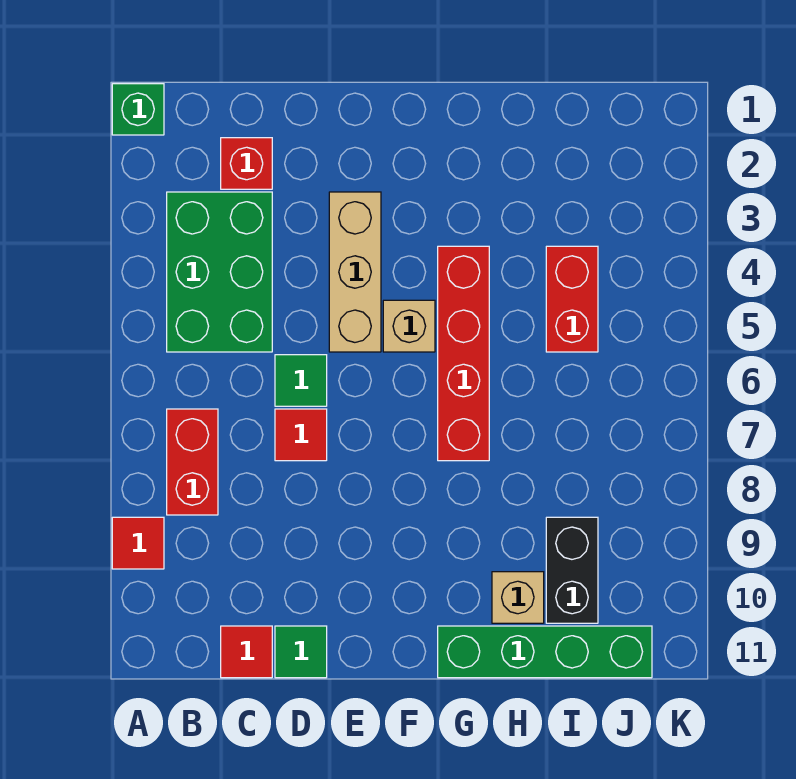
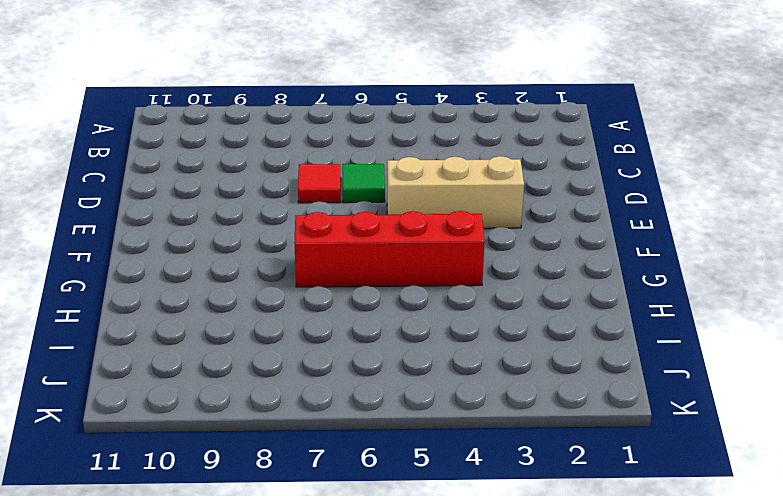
none -> green 1x1 brick [112,84,164,135]
none -> red 1x1 tile [112,517,164,569]
none -> green 2x3 brick [167,192,272,352]

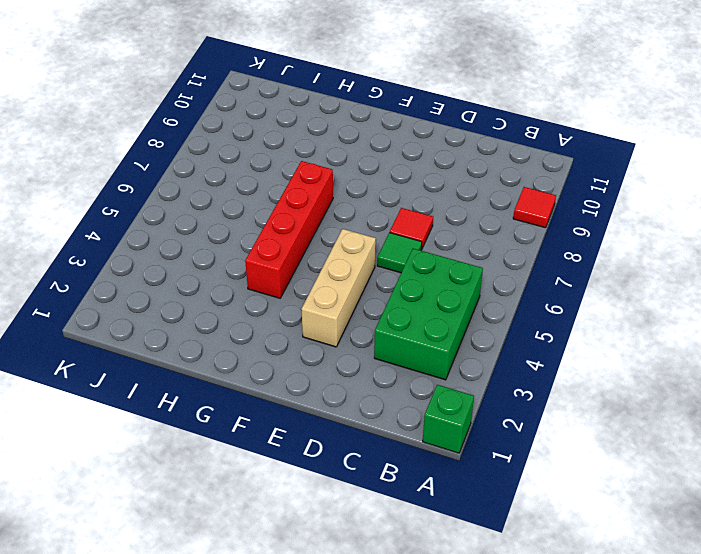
none -> red 1x2 brick [167,409,218,515]
none -> red 1x1 brick [221,138,272,189]
none -> red 1x1 tile [221,626,272,678]

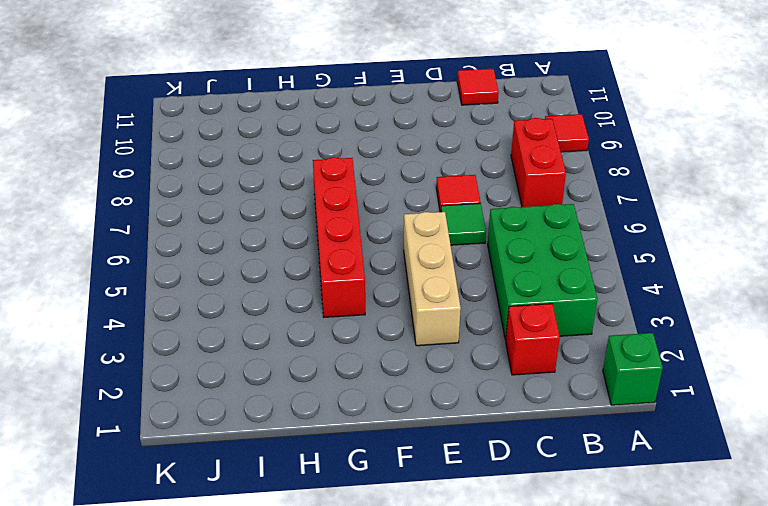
none -> green 1x1 tile [275,626,327,678]
none -> tan 1x1 brick [383,300,435,352]
none -> green 1x4 brick [438,626,652,678]

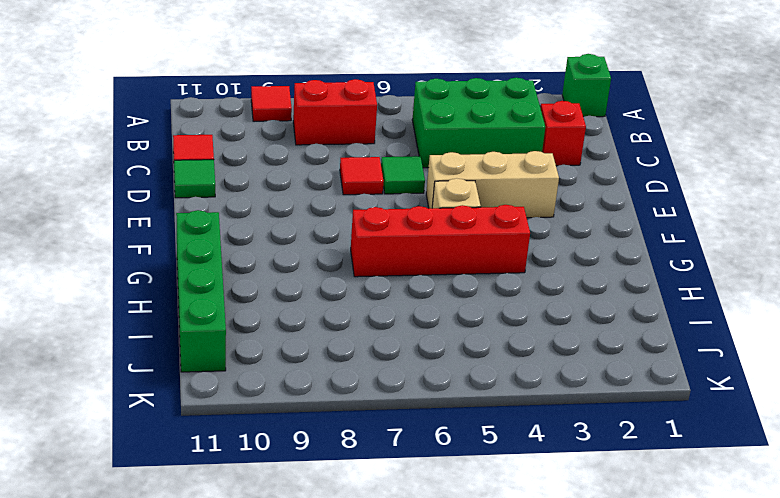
none -> tan 1x1 brick [492,572,544,623]
none -> red 1x2 brick [546,246,598,352]
none -> black 1x2 brick [546,517,598,623]

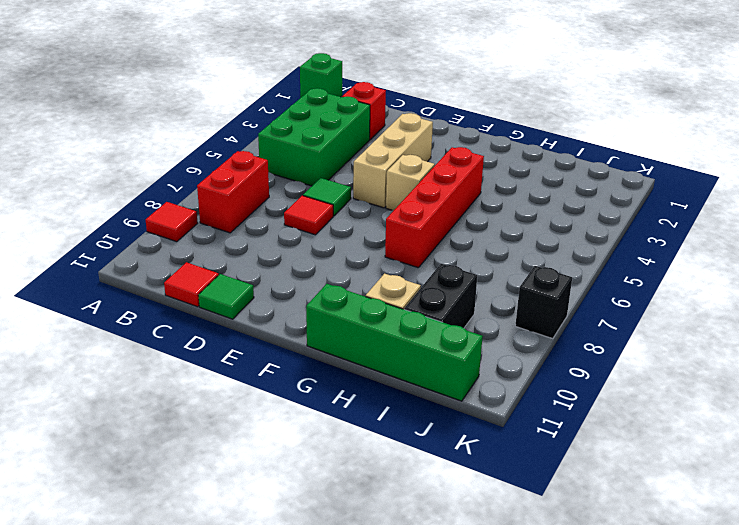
black 1x1 brick [515,266,572,339] -> none
none -> red 1x2 brick [546,246,598,352]

